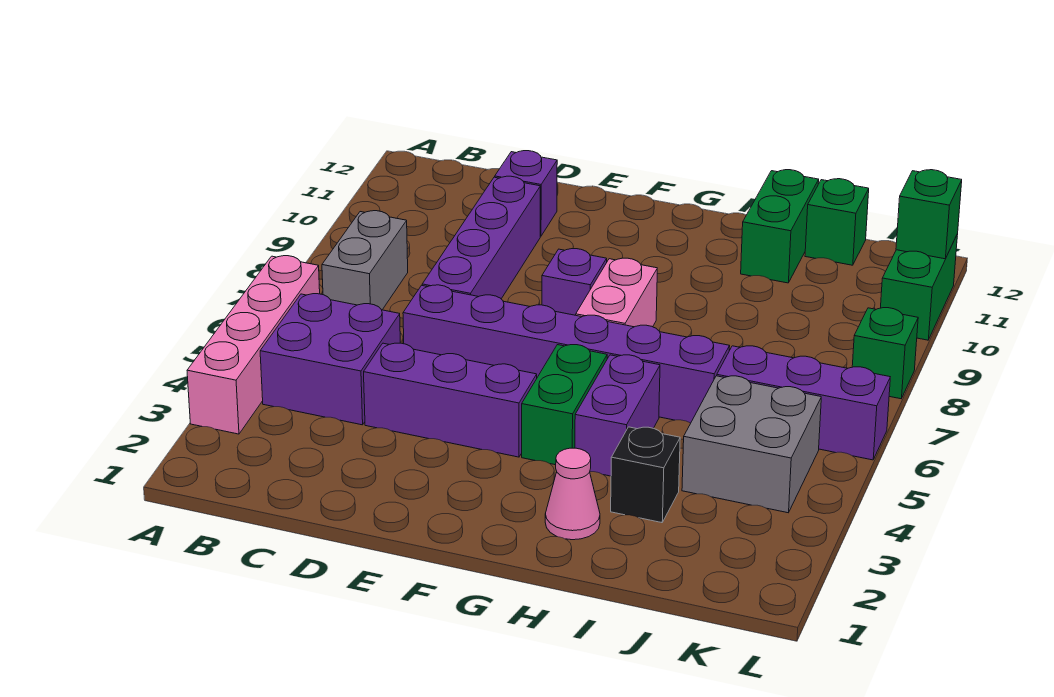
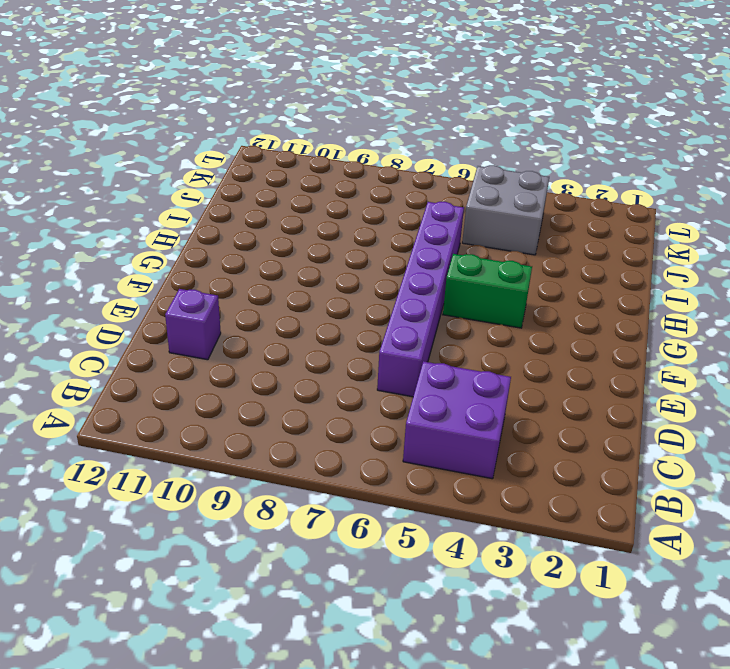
none -> pink 1x4 brick [187,256,320,434]
none -> grey 1x2 brick [322,211,408,310]
none -> purple 1x3 brick [364,343,537,457]

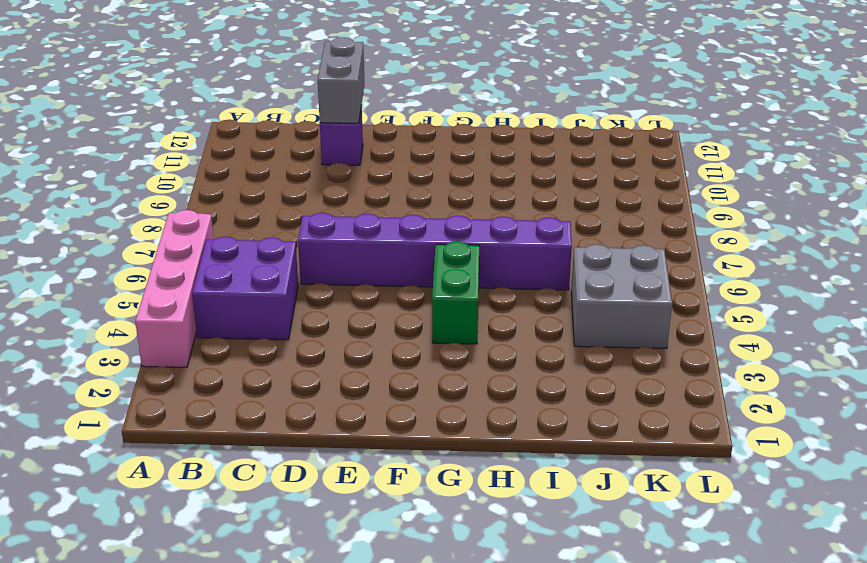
grey 1x2 brick [318,37,364,123] -> grey 1x2 brick moved to [322,211,408,310]
none -> purple 1x3 brick [364,343,537,457]
none -> purple 1x4 brick [422,176,540,299]
none -> purple 1x1 brick [542,249,607,315]

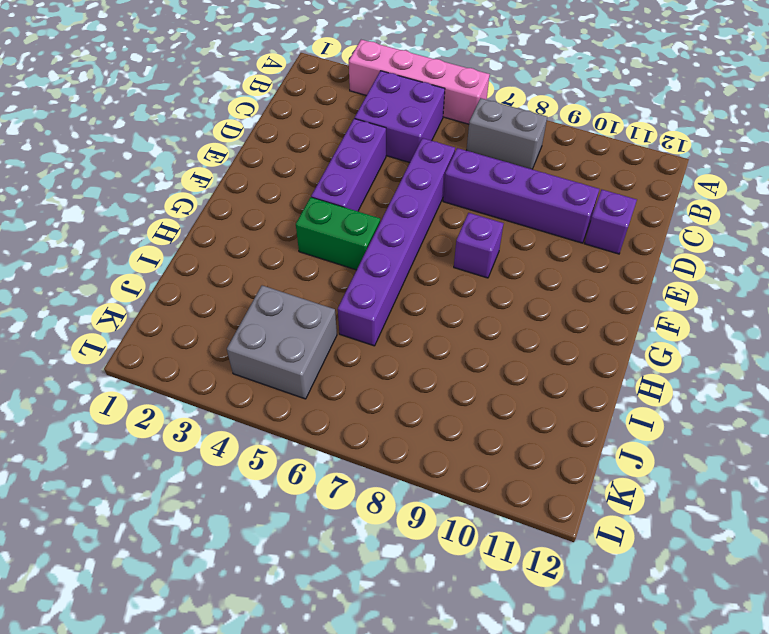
none -> pink 1x2 brick [576,258,657,327]
none -> pink 1x1 cone [545,448,600,540]
none -> purple 1x2 brick [575,355,660,476]

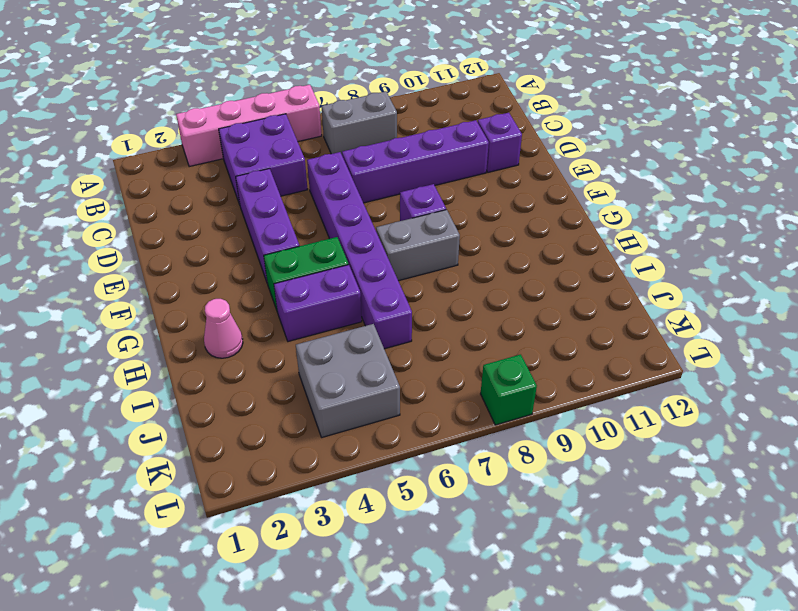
grey 1x2 brick [376,210,460,281] -> pink 1x2 brick [576,258,657,327]
none -> black 1x1 brick [611,427,680,523]
none -> green 1x2 brick [741,170,819,283]
none -> purple 1x3 brick [717,346,890,460]

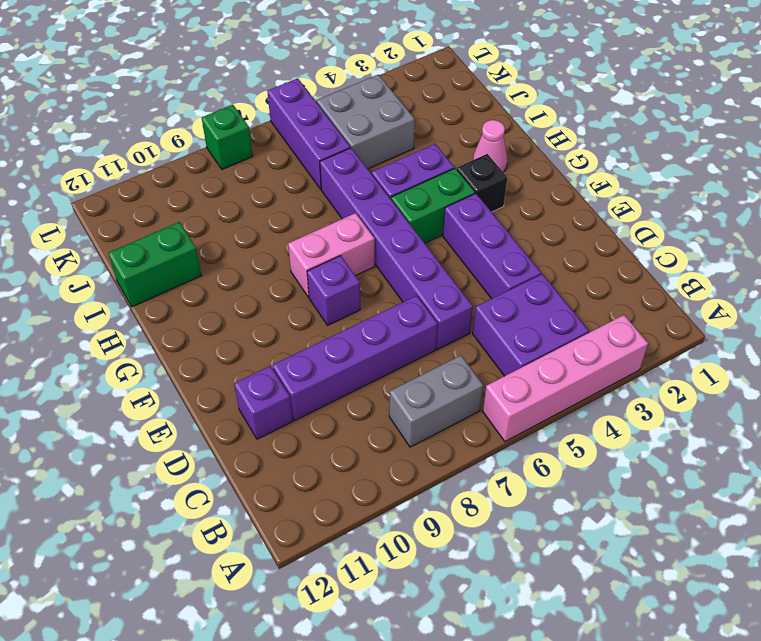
black 1x1 brick [457,154,507,212] -> black 1x1 brick moved to [611,427,680,523]
none -> green 1x1 brick [805,179,869,265]
none -> green 1x2 brick [881,234,958,340]
none -> green 1x1 brick [896,170,962,259]

